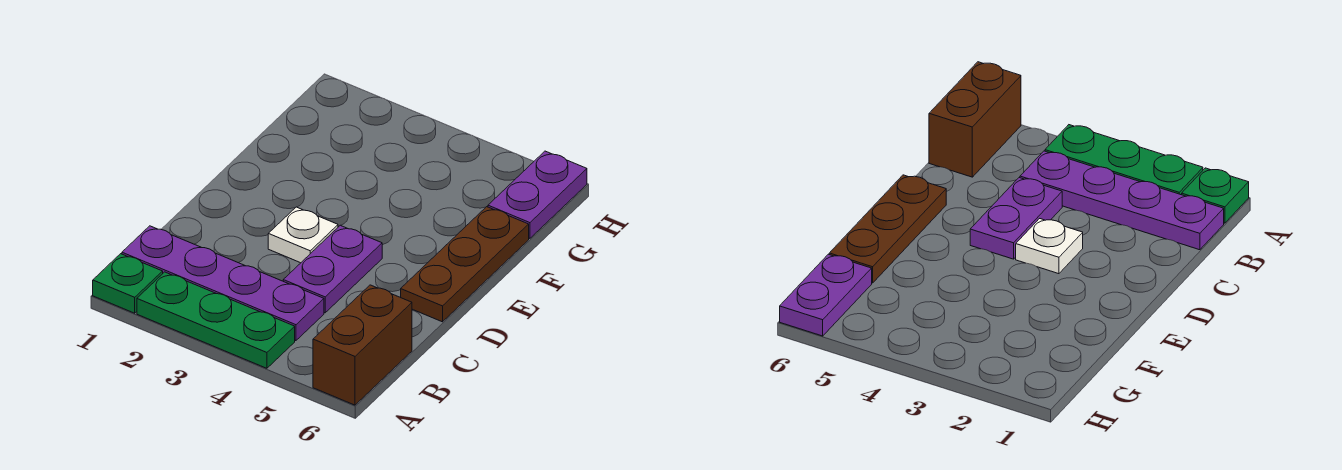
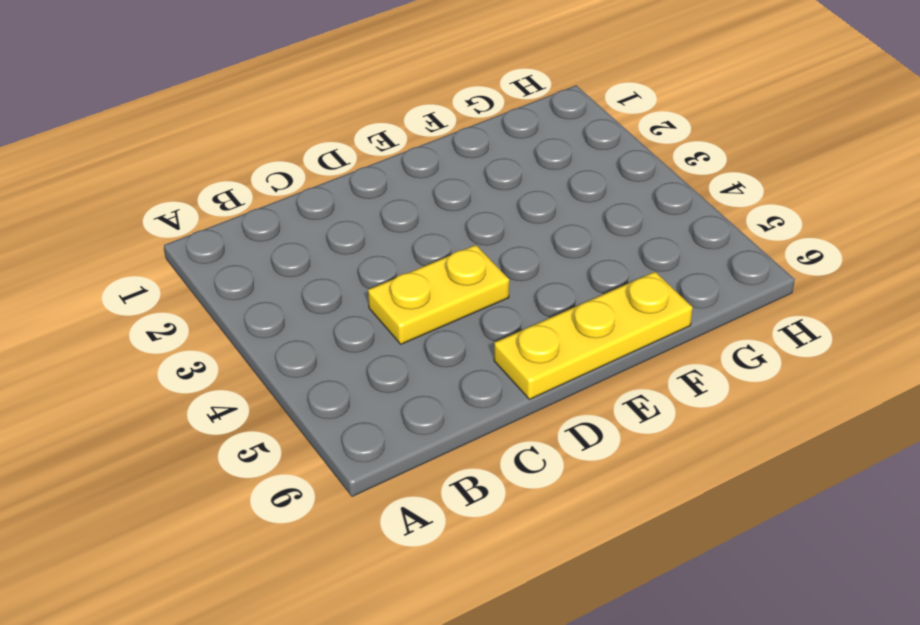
yellow 1x2 plate [368,245,509,344] -> purple 1x2 plate [283,225,382,313]
yellow 1x3 plate [494,272,693,400] -> brown 1x3 plate [401,207,529,322]
none -> green 1x1 plate [93,254,163,313]
none -> green 1x3 plate [137,272,295,368]

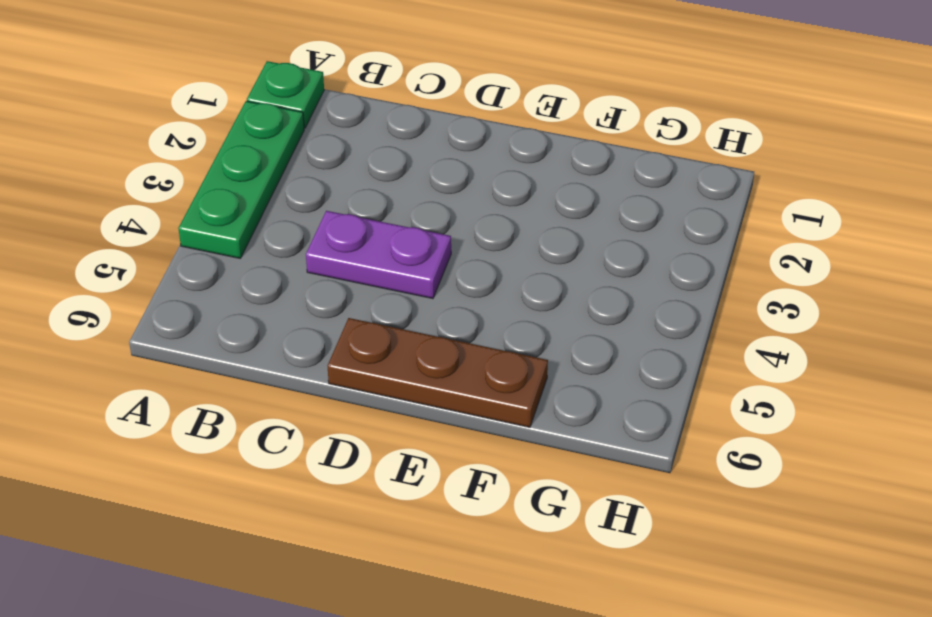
none -> brown 1x2 brick [313,285,412,405]
none -> purple 1x4 plate [122,226,324,341]

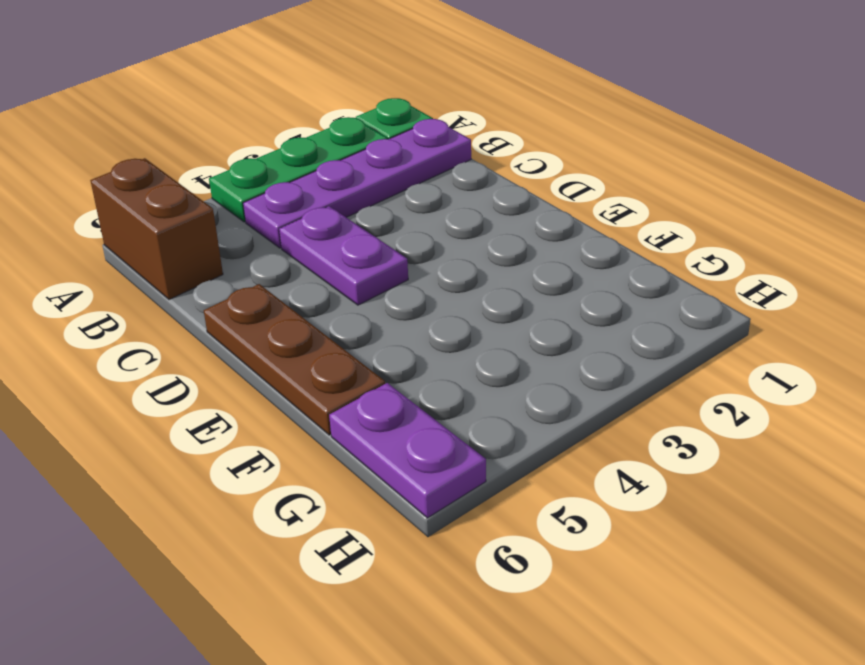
none -> white 1x1 plate [268,207,338,263]

